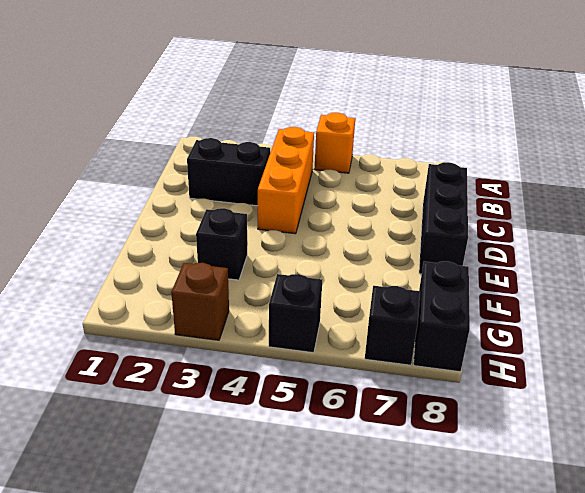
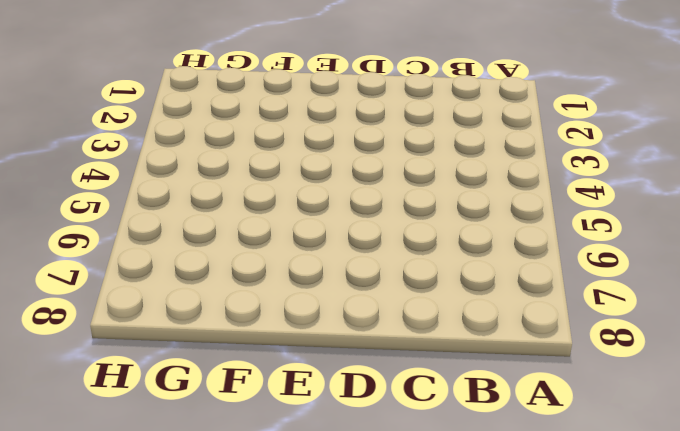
none -> orange 1x1 brick [314,113,355,173]
none -> orange 1x3 brick [258,127,314,234]

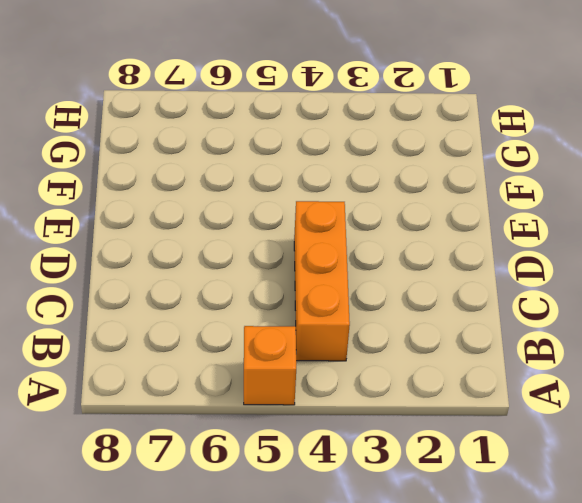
none -> black 1x2 brick [187,138,270,206]
none -> black 1x3 brick [419,162,468,274]

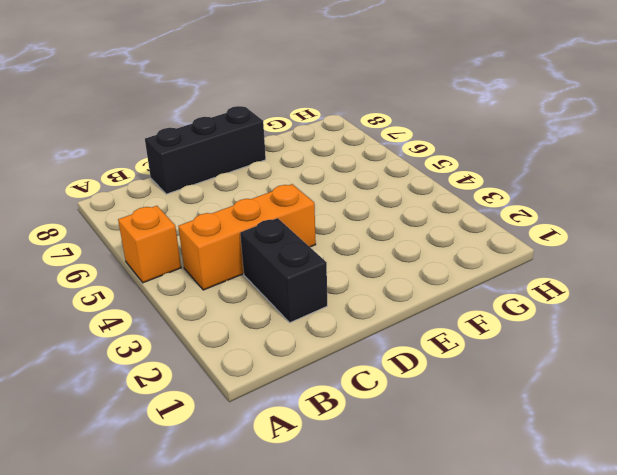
none -> black 1x1 brick [196,208,247,280]
none -> black 1x2 brick [414,261,470,372]

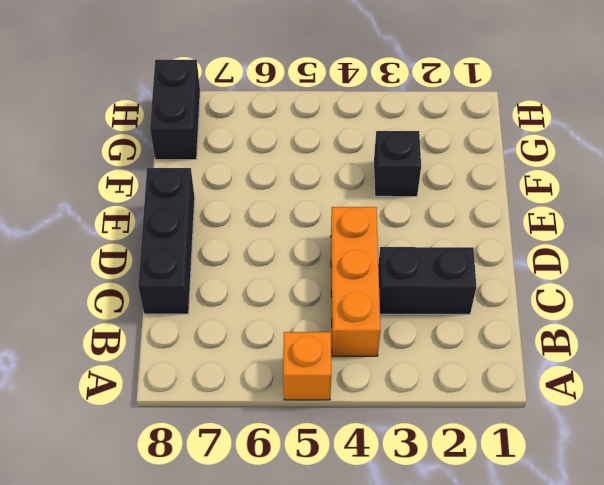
none -> brown 1x1 brick [171,263,229,340]
none -> black 1x1 brick [269,274,322,353]

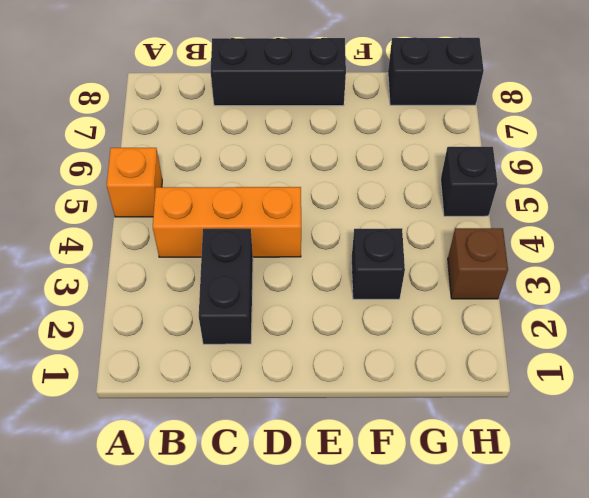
none -> black 1x1 brick [365,286,420,365]

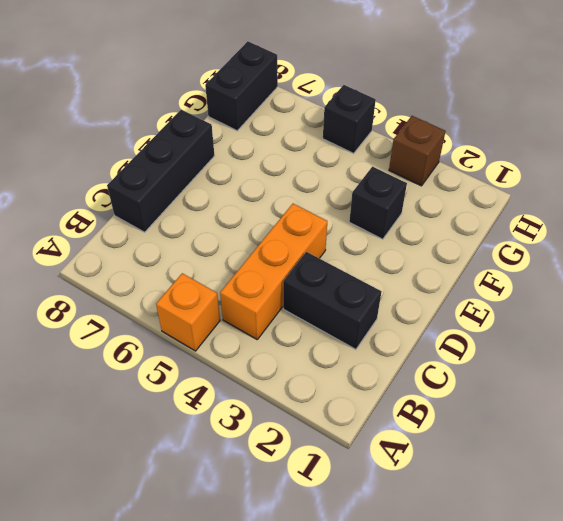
none -> black 1x1 brick [365,286,420,365]

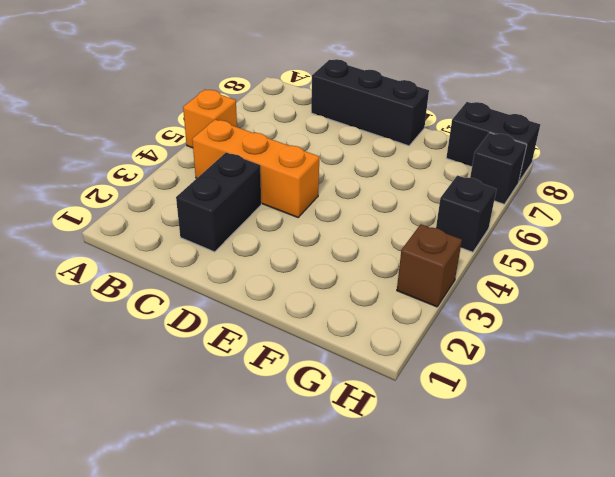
none -> black 1x1 brick [196,208,247,280]

